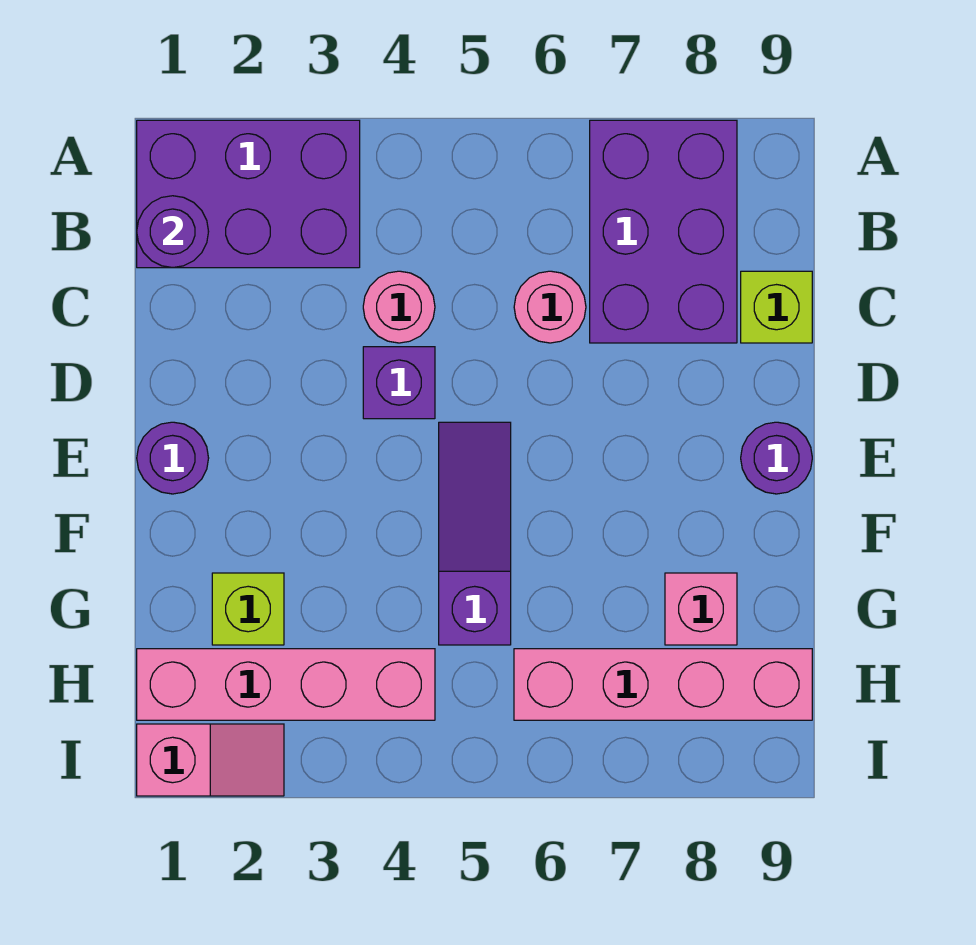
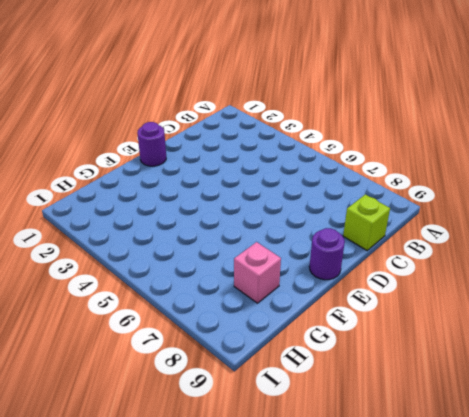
none -> purple 2x3 brick [137,120,360,268]
none -> purple 2x3 brick [590,120,737,343]
none -> pink 1x1 round brick [363,271,435,343]

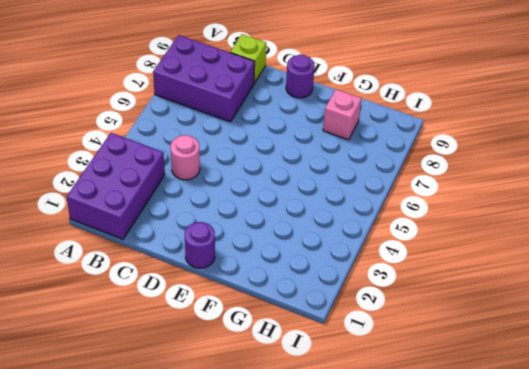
none -> pink 1x1 round brick [514,271,586,343]
none -> purple 1x1 brick [363,347,435,419]
none -> purple 1x3 slope [439,422,511,645]

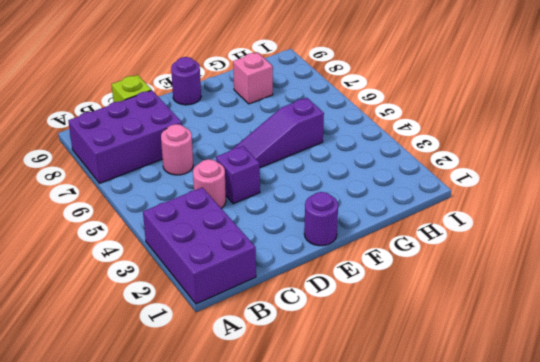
none -> lime 1x1 brick [212,573,284,645]
none -> pink 1x4 brick [137,649,435,720]
none -> pink 1x4 brick [514,649,812,720]

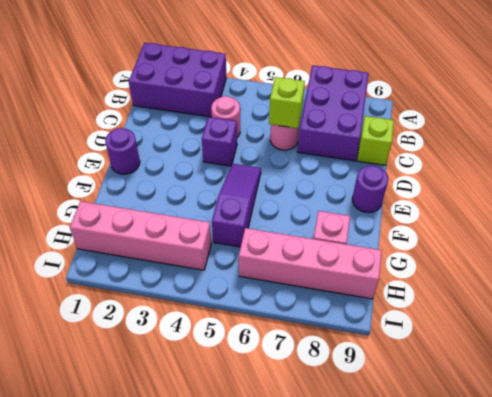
lime 1x1 brick [269,77,305,128] -> lime 1x1 brick moved to [212,573,284,645]
none -> pink 1x2 slope [137,724,284,796]
none -> purple 1x1 round brick [137,196,209,268]

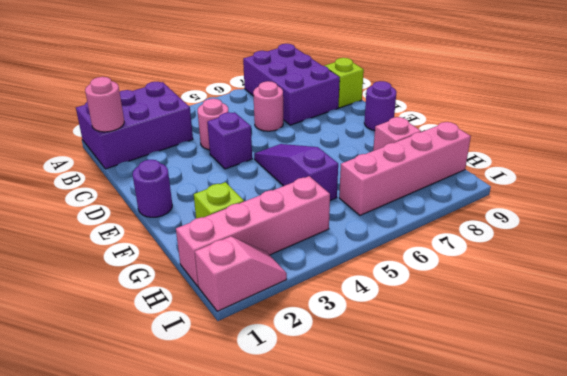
pink 1x1 round brick [85,77,124,132] -> purple 1x1 round brick [137,196,209,268]

